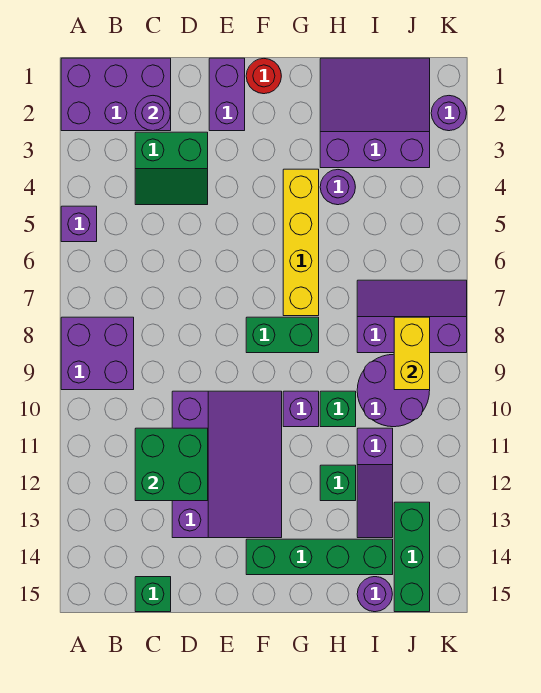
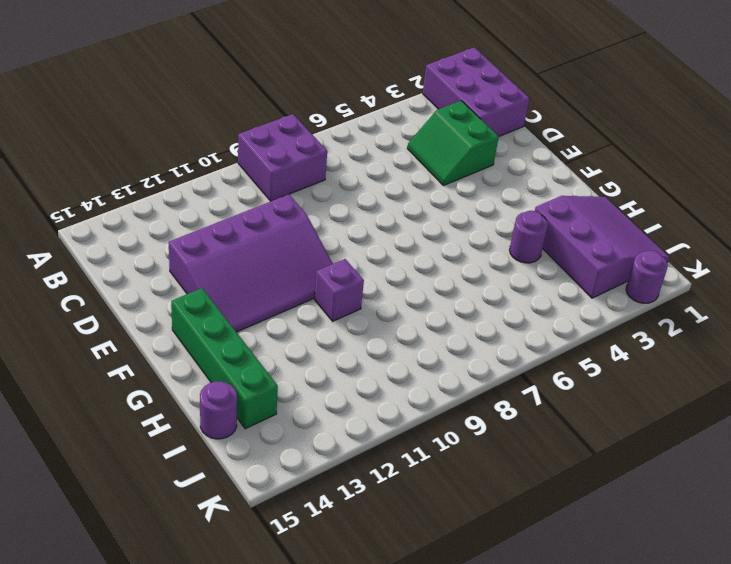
none -> purple 1x1 brick [61,206,97,242]
none -> green 1x1 brick [135,577,171,612]
none -> purple 1x2 brick [209,58,245,131]

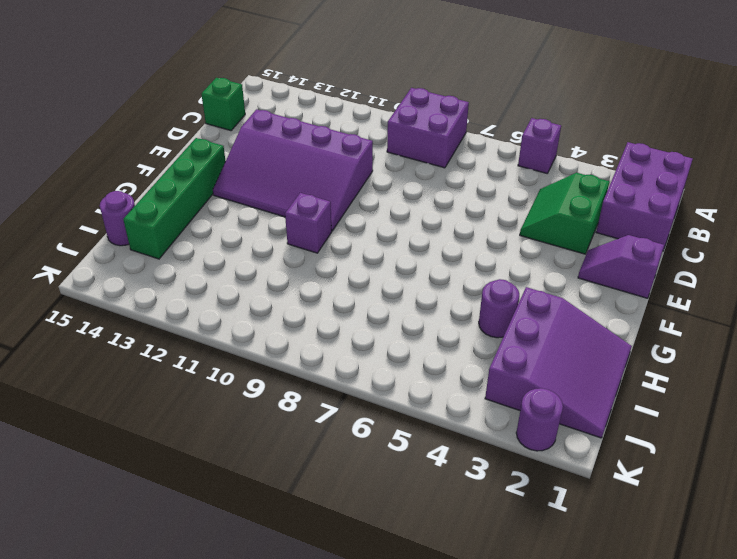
purple 1x2 slope [578,235,664,298] -> purple 1x2 brick [209,58,245,131]
none -> red 1x1 round brick [246,59,281,94]
none -> green 1x2 brick [246,317,319,353]
none -> yellow 1x4 brick [283,169,319,316]

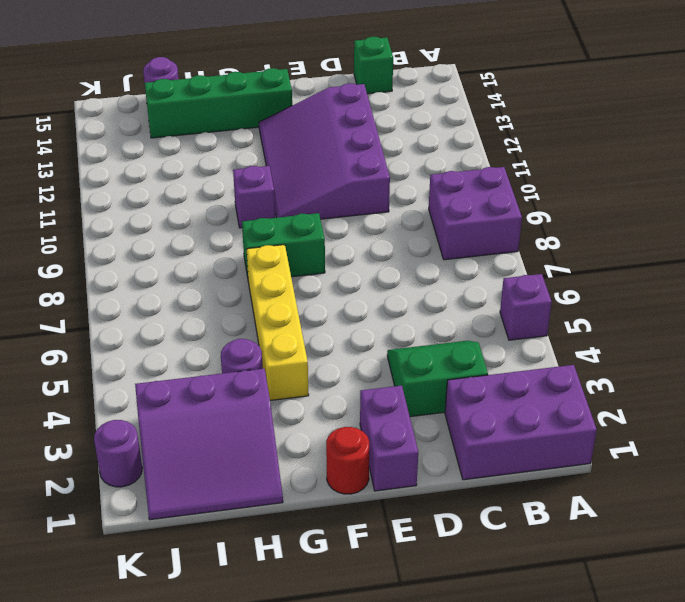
none -> green 1x1 brick [320,391,356,427]
none -> green 1x1 brick [320,465,356,501]
none -> purple 2x3 slope [357,280,467,353]

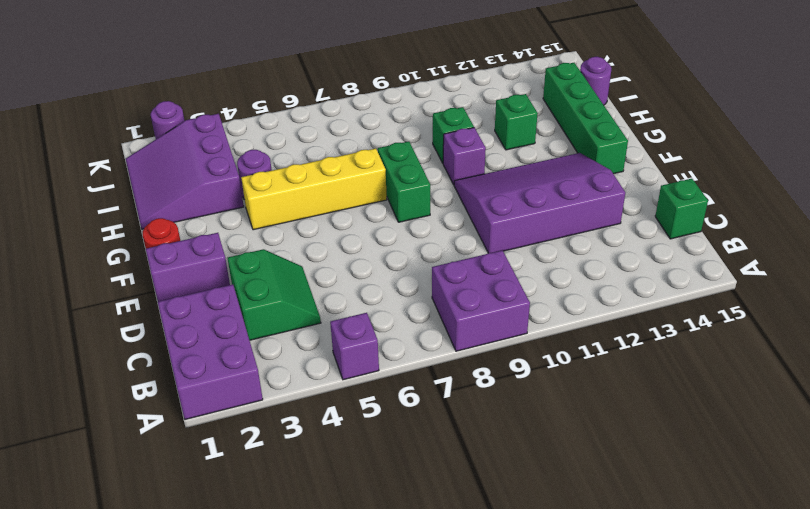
none -> purple 2x3 slope [357,280,467,353]
none -> purple 2x2 round brick [357,354,430,427]
none -> purple 1x3 slope [357,428,393,538]

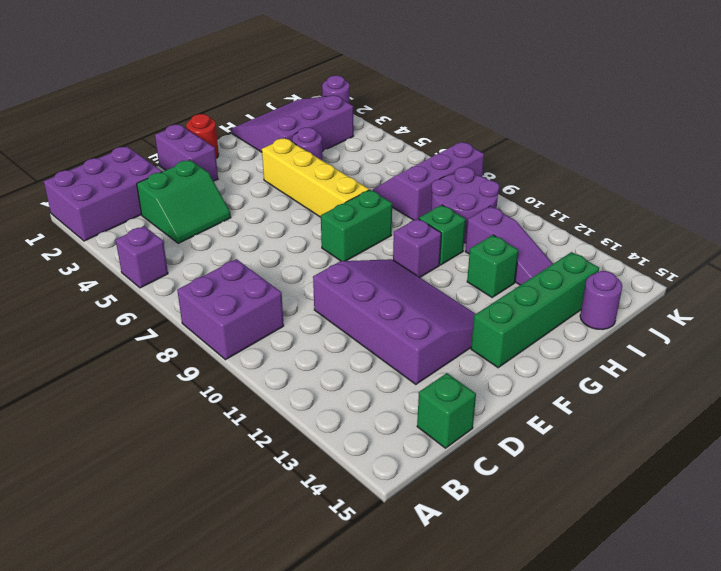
none -> green 1x3 brick [394,502,430,612]
none -> purple 1x1 round brick [135,96,170,131]
none -> green 2x2 brick [135,428,208,501]

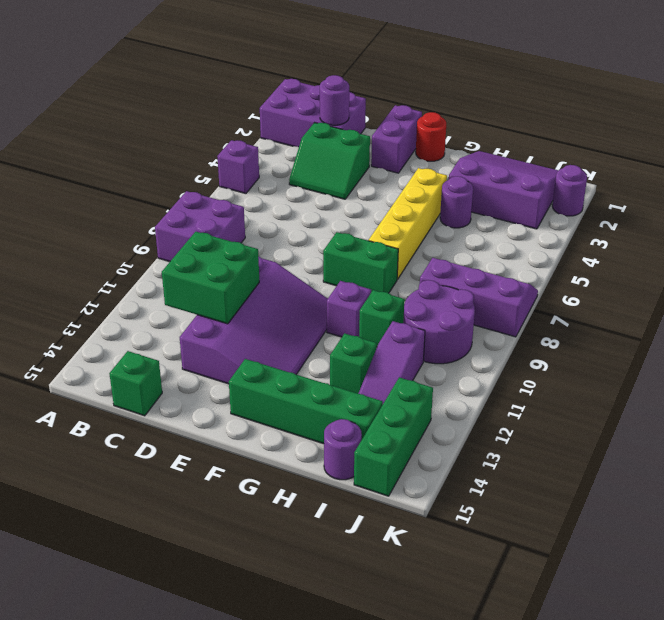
none -> yellow 1x2 brick [394,317,430,390]

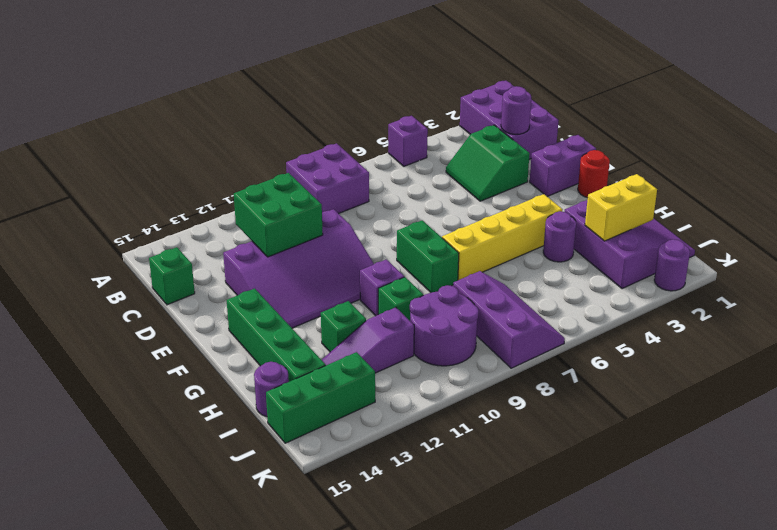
yellow 1x2 brick [585,174,657,241] -> yellow 1x2 brick moved to [394,317,430,390]

